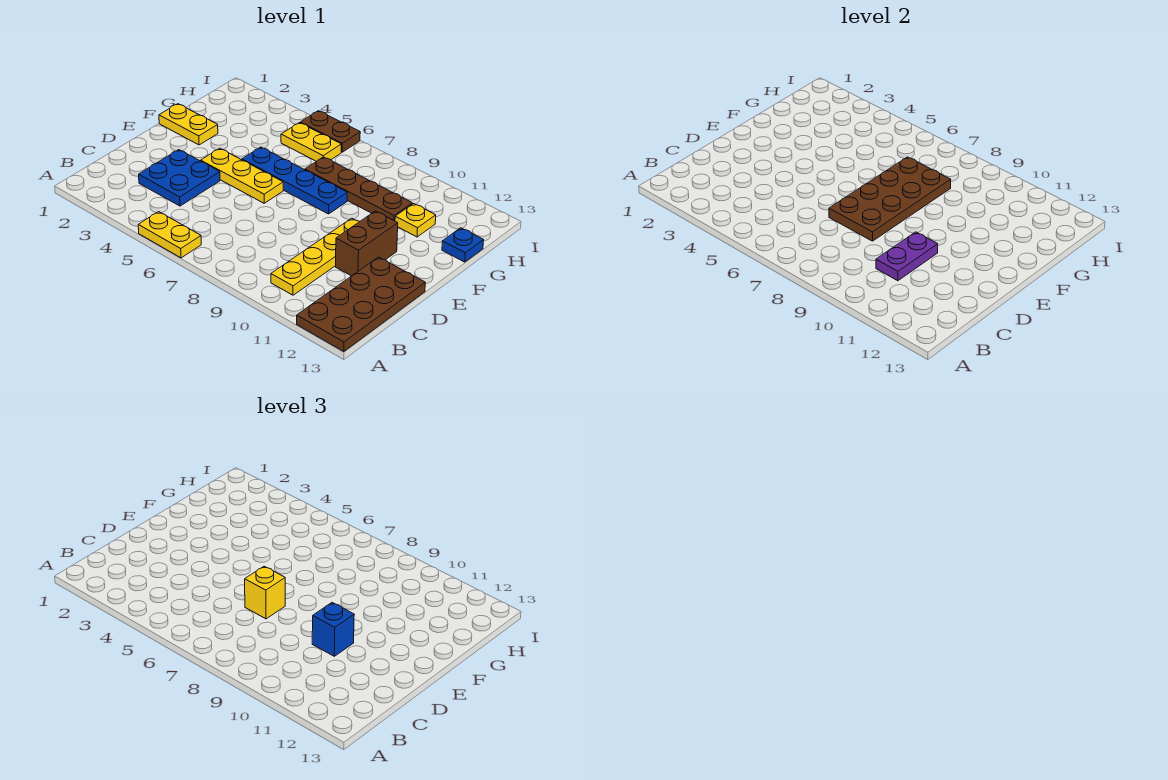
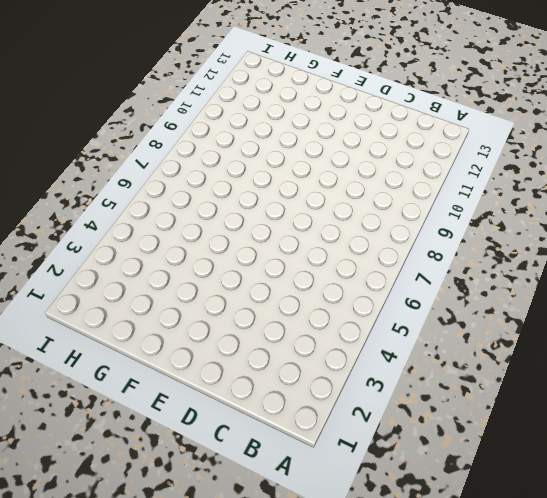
none -> yellow 1x2 plate [138,212,201,258]
none -> brown 2x4 plate [297,257,425,352]
none -> yellow 1x4 plate [271,218,360,295]

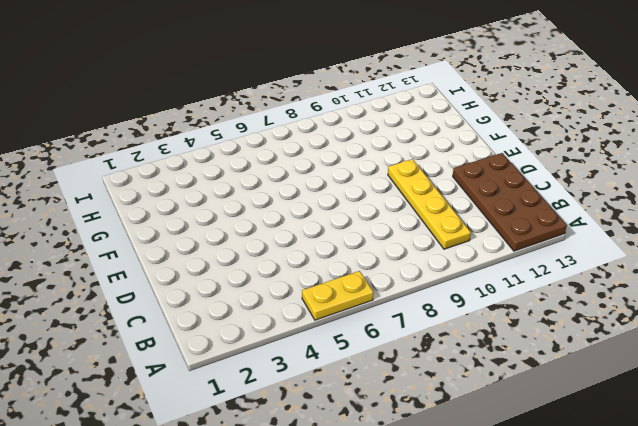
none -> blue 2x2 plate [139,150,220,206]
none -> brown 1x2 brick [336,211,398,276]
none -> yellow 1x3 plate [201,148,283,203]

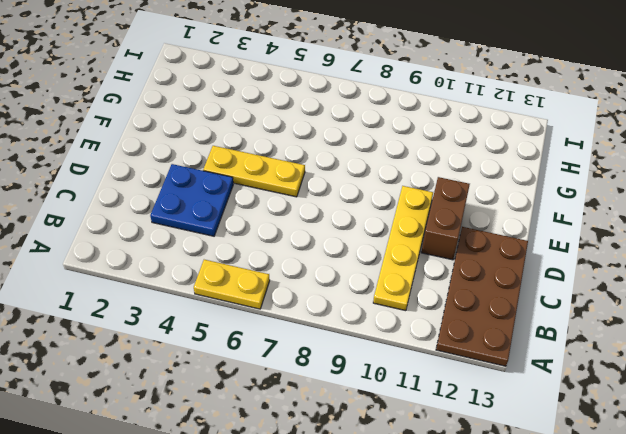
none -> yellow 1x2 plate [159,104,218,145]
none -> blue 1x4 plate [242,147,347,214]
none -> brown 1x4 plate [305,157,412,221]

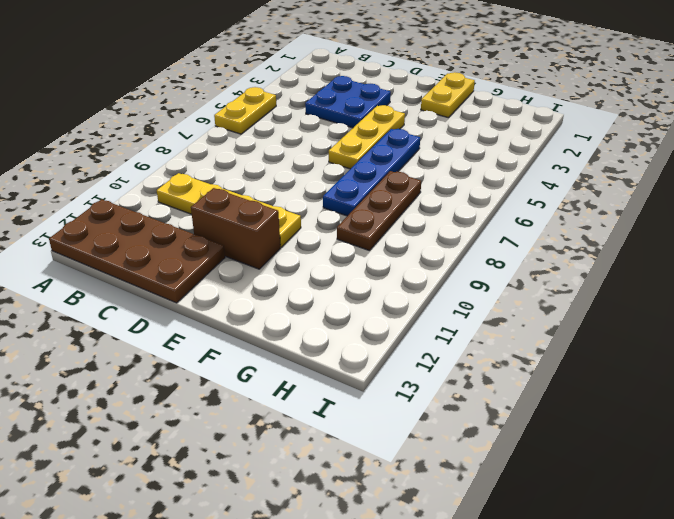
brown 1x3 plate [337,171,421,251] -> brown 1x4 plate [305,157,412,221]
none -> yellow 1x1 plate [395,204,436,237]
none -> blue 1x1 plate [442,228,484,262]
none -> yellow 1x2 plate [281,123,341,161]

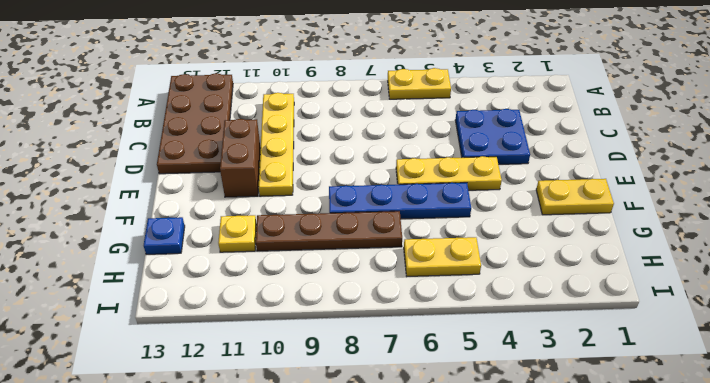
none -> brown 1x2 plate [300,111,360,152]
none -> purple 1x2 plate [876,232,938,281]
none -> brown 2x4 plate [829,157,951,241]

